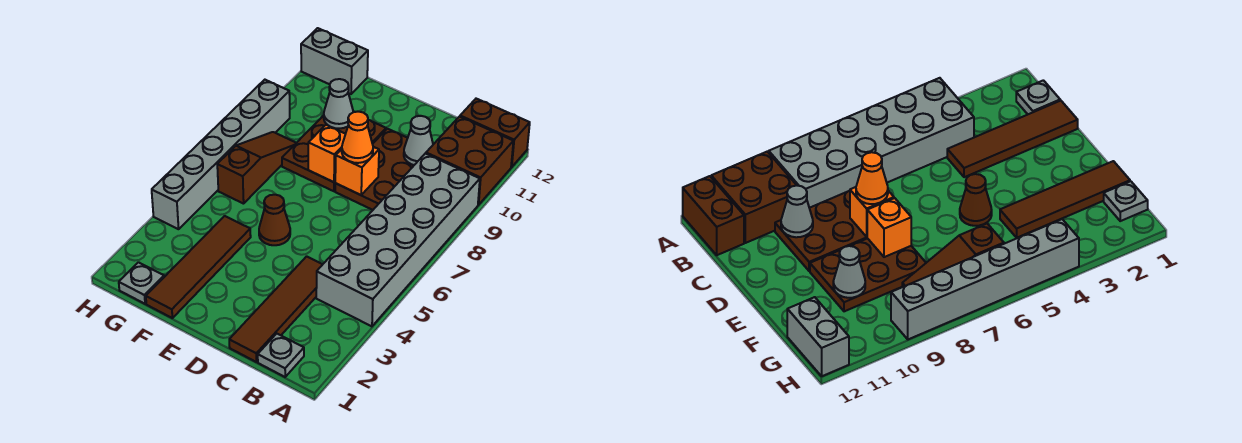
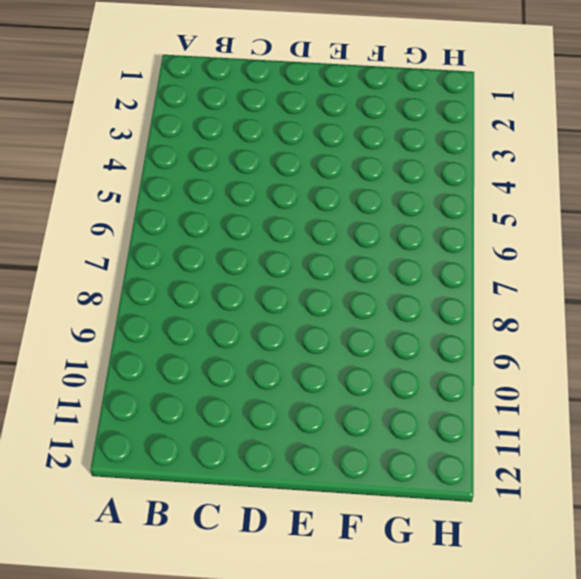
none -> grey 2x6 brick [316,153,480,326]
none -> brown 2x2 brick [426,117,513,205]
none -> brown 1x2 brick [460,99,530,167]

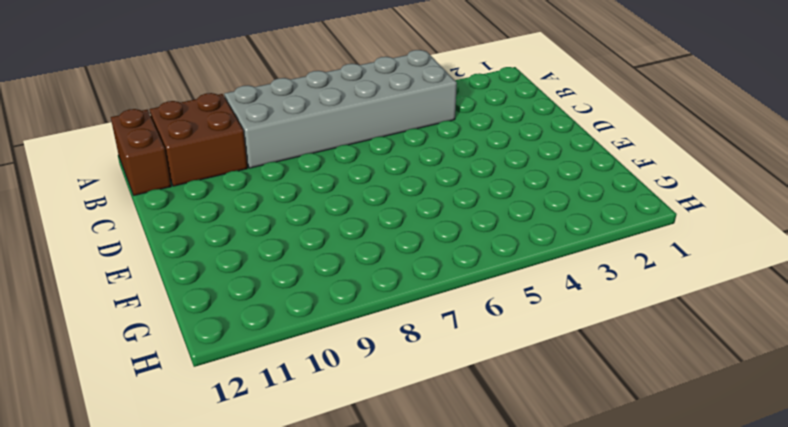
none -> grey 1x1 plate [258,334,304,377]
none -> brown 1x4 tile [229,256,323,362]
none -> brown 2x3 plate [335,129,414,210]

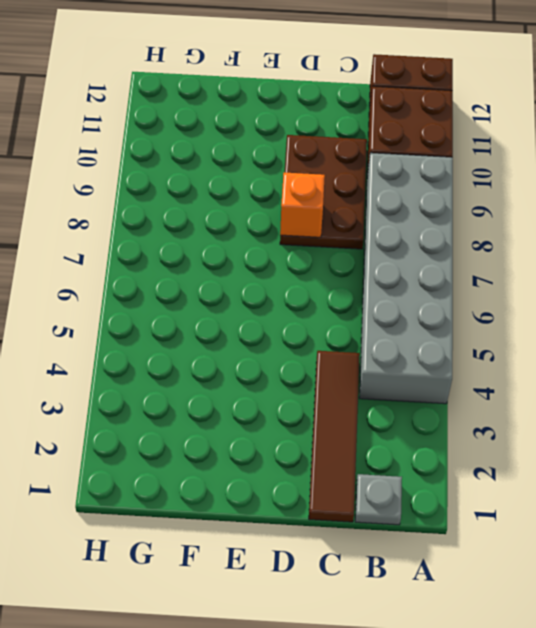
none -> brown 1x1 cone [259,195,290,245]
none -> brown 2x3 plate [282,115,386,191]
none -> brown 1x4 tile [146,216,251,318]

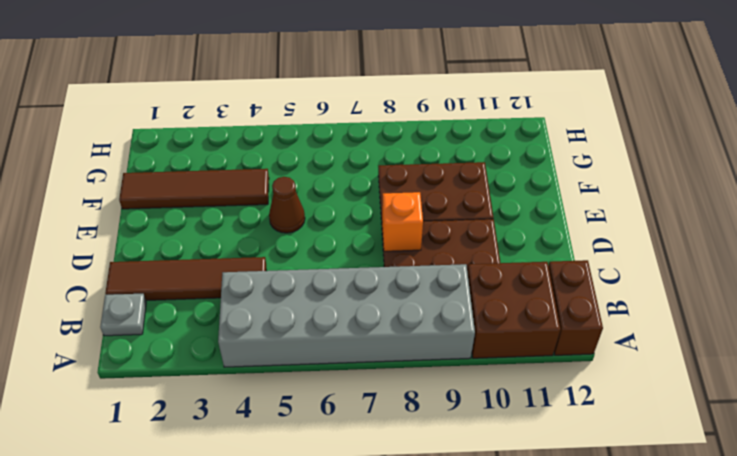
none -> grey 1x1 plate [119,262,164,304]
none -> brown 1x3 slope [217,132,296,204]
none -> grey 1x2 brick [301,28,368,94]

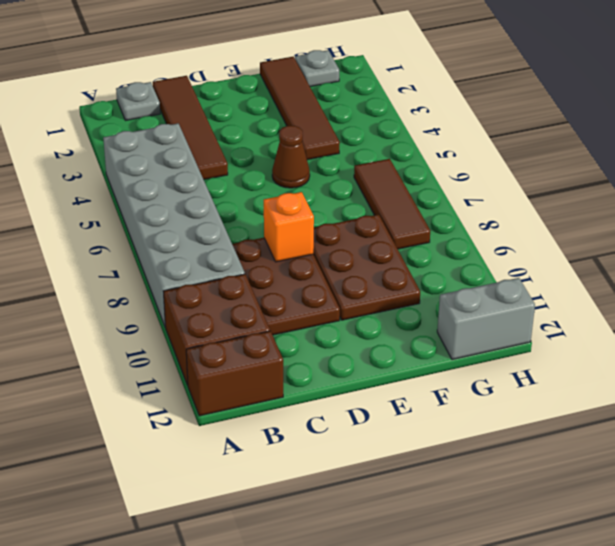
brown 1x3 tile [354,159,430,249] -> brown 1x3 slope [217,132,296,204]
none -> grey 1x6 brick [152,80,290,229]
none -> grey 1x1 cone [404,116,433,165]
none -> orange 1x1 brick [308,125,345,182]

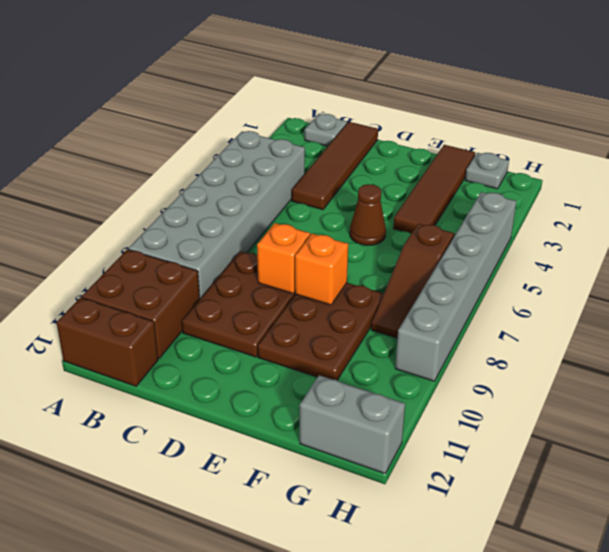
none -> grey 1x1 cone [404,116,433,165]
none -> grey 1x1 cone [324,79,353,129]
none -> orange 1x1 cone [342,112,373,163]

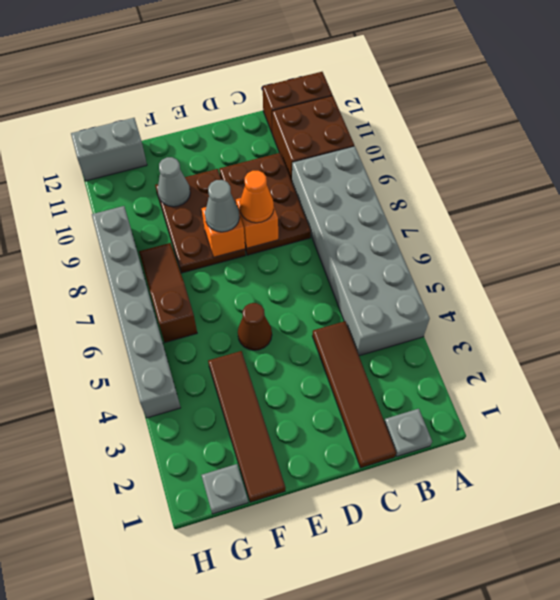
grey 1x1 cone [205,180,240,232] -> grey 1x1 cone moved to [404,116,433,165]

